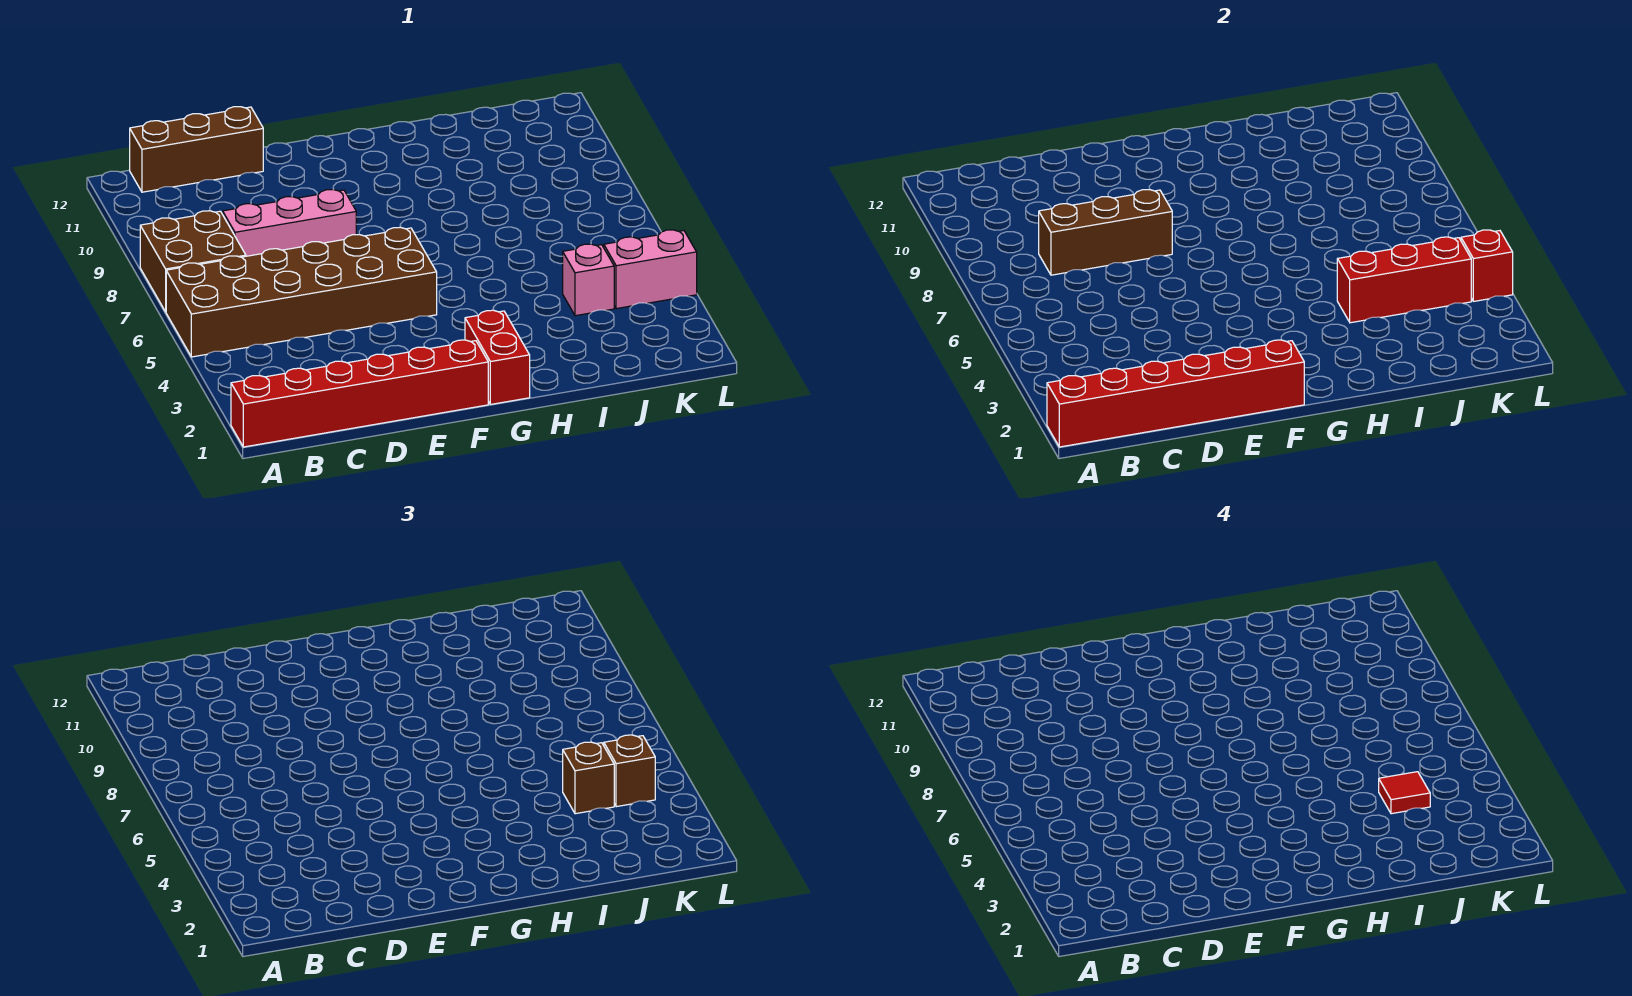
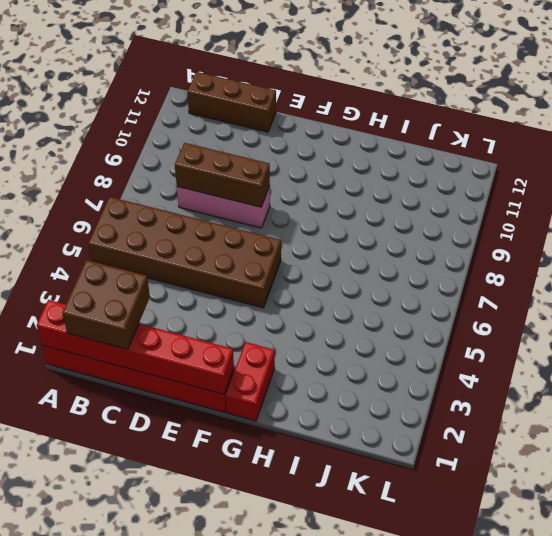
brown 2x2 brick [63,260,150,350] -> brown 2x2 brick moved to [140,211,246,312]
none -> pink 1x1 brick [563,244,614,316]
none -> pink 1x2 brick [604,230,697,309]
none -> red 1x3 brick [1337,237,1471,323]

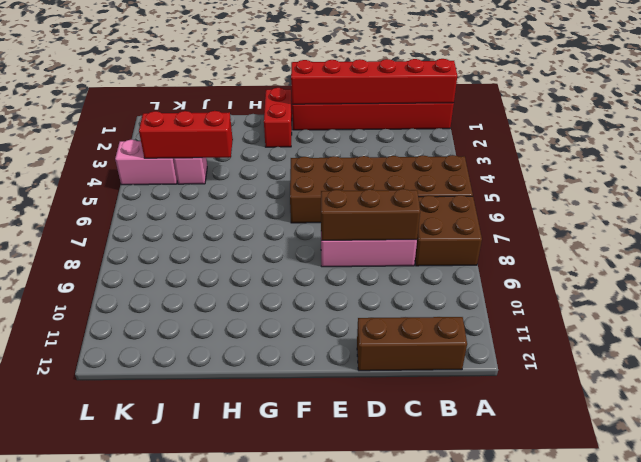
none -> red 1x1 brick [1461,230,1513,301]
none -> brown 1x1 brick [563,742,614,814]
none -> brown 1x1 brick [604,735,655,807]

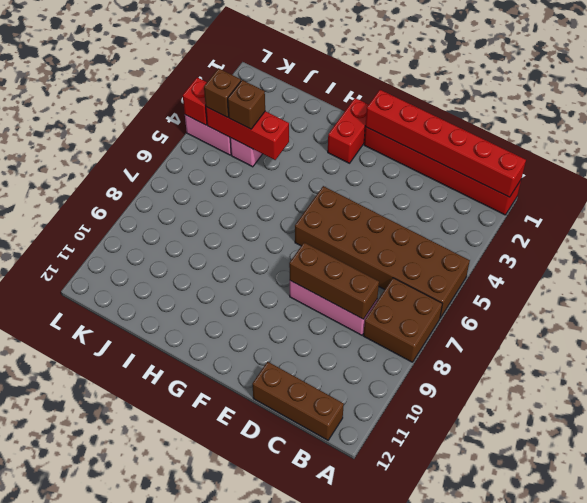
none -> red 1x1 tile [1379,772,1430,814]

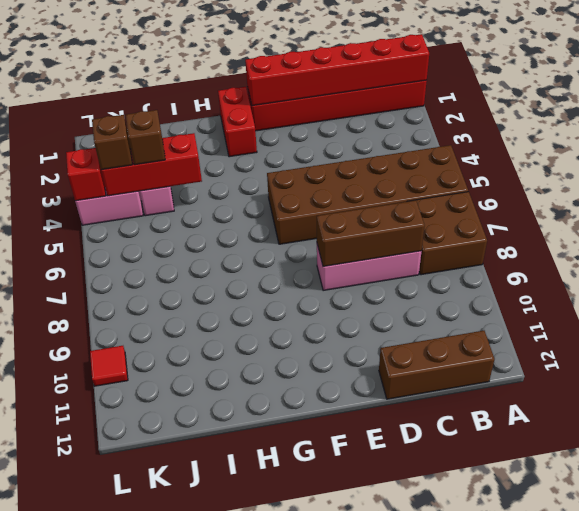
red 1x1 tile [90,346,128,386] -> red 1x1 tile moved to [1379,772,1430,814]

